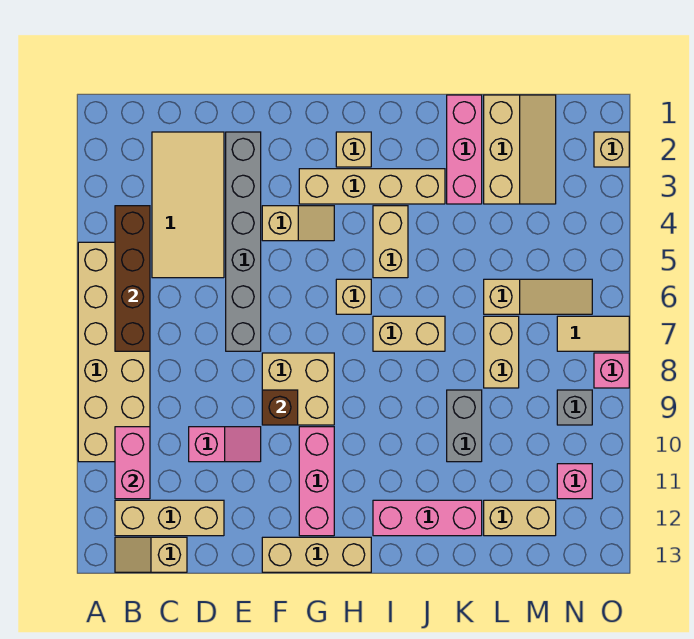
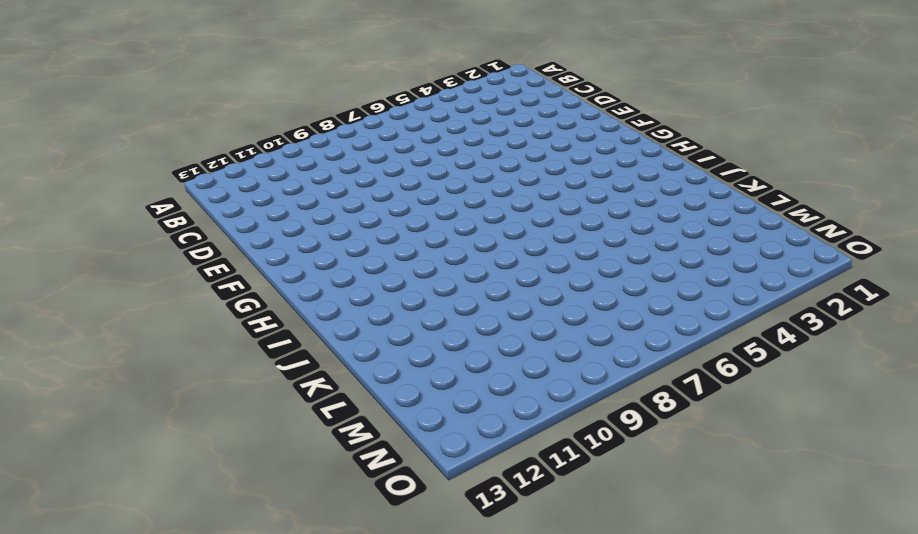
none -> tan 2x6 brick [78,242,150,462]
none -> tan 1x3 brick [115,500,224,536]
none -> tan 1x2 slope [115,537,187,572]
none -> tan 2x4 tile [152,132,224,278]

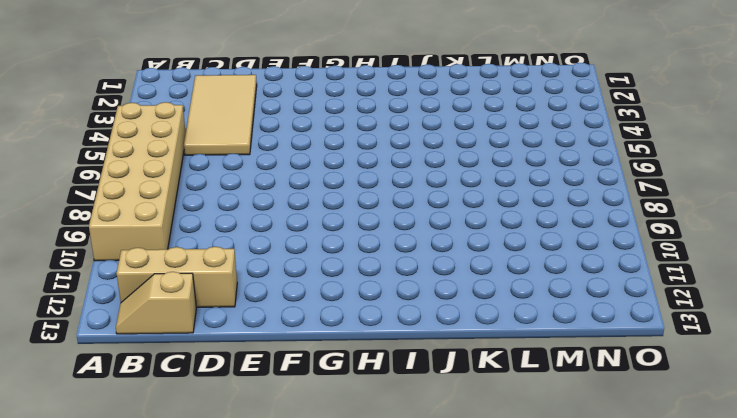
none -> pink 1x2 slope [189,427,261,462]
none -> grey 1x6 brick [226,132,261,351]
none -> tan 1x2 slope [262,206,334,241]
none -> tan 2x2 brick [262,353,334,425]

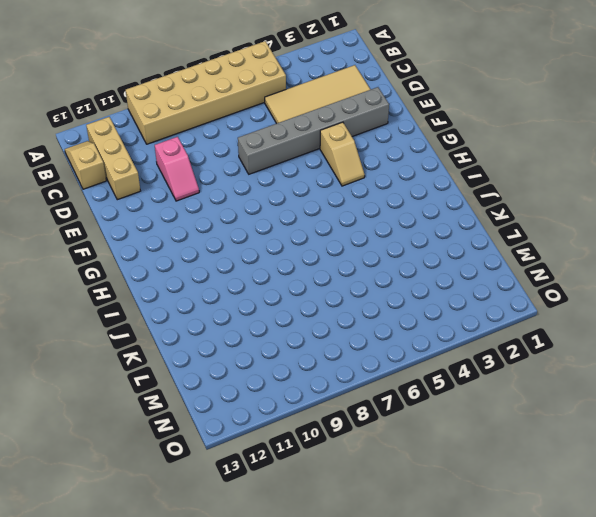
none -> tan 2x2 brick [262,353,334,425]
none -> tan 1x3 brick [262,537,371,572]
none -> tan 1x4 brick [299,169,445,204]
none -> pink 1x3 brick [299,427,334,536]

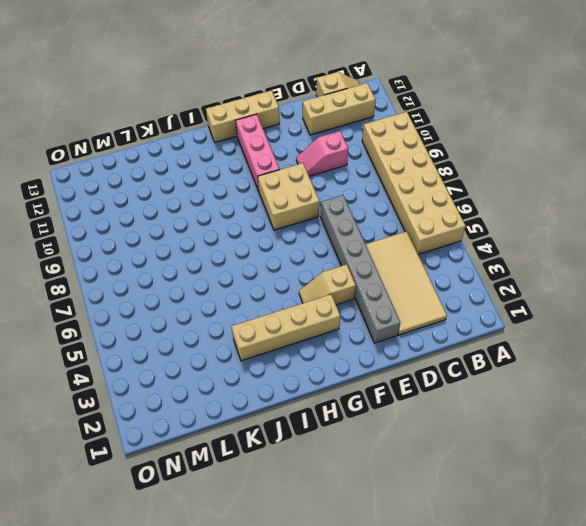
none -> tan 1x1 brick [336,132,371,167]
none -> tan 1x1 brick [336,279,371,314]
none -> tan 1x2 brick [373,206,408,278]
none -> tan 1x2 brick [373,316,445,351]

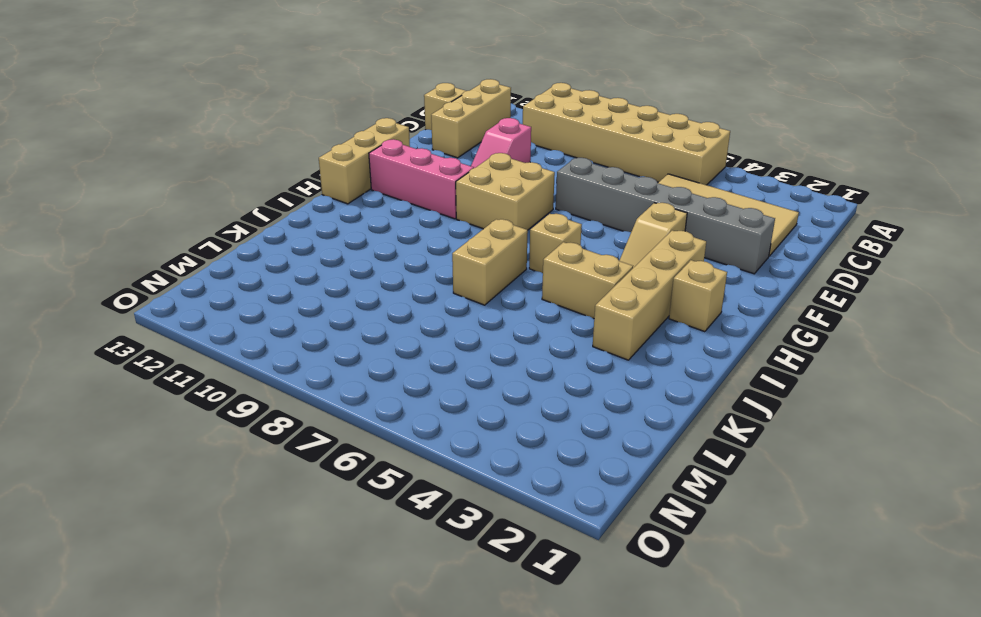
none -> pink 1x3 brick [373,500,482,536]
none -> pink 1x3 brick [447,95,482,204]
none -> grey 1x2 brick [447,390,482,462]
none -> tan 2x3 slope [484,95,556,204]

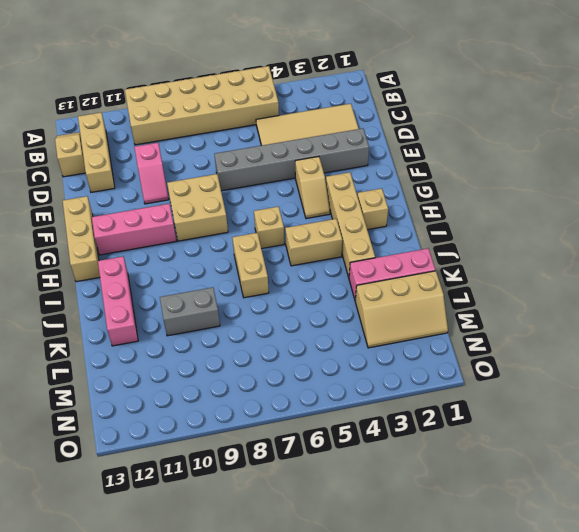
none -> tan 1x3 slope [484,279,592,314]
none -> tan 1x2 brick [484,316,519,388]
none -> tan 1x2 brick [484,500,556,536]
none -> tan 1x2 tile [557,316,629,351]

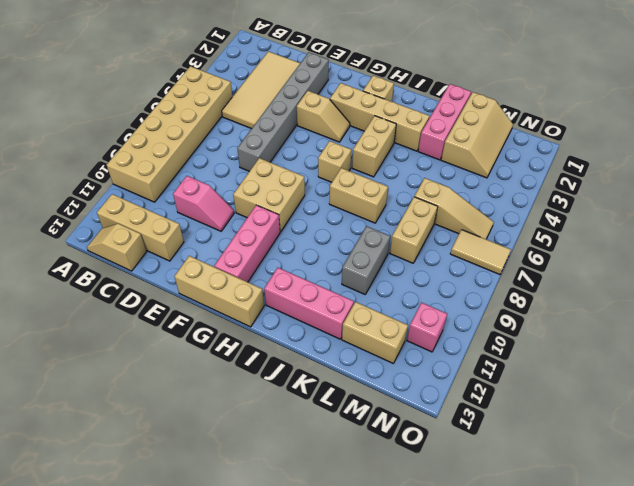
none -> grey 1x1 brick [557,390,592,425]
none -> tan 1x1 brick [594,132,629,167]
none -> pink 1x1 brick [594,353,629,388]
none -> brown 1x4 brick [115,206,150,351]

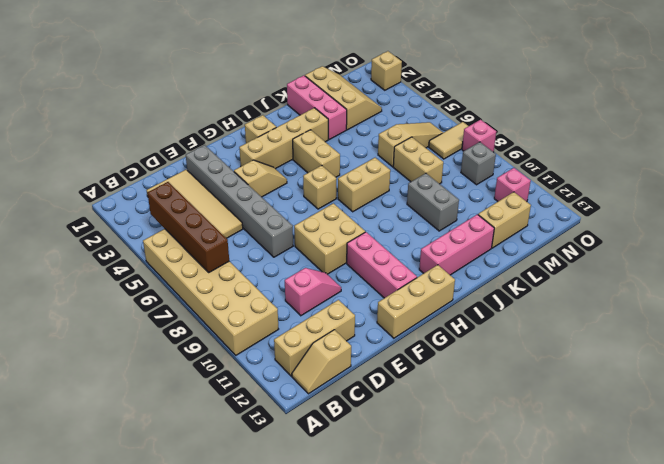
none -> pink 1x2 brick [115,427,150,499]
none -> brown 1x1 brick [262,390,298,425]

